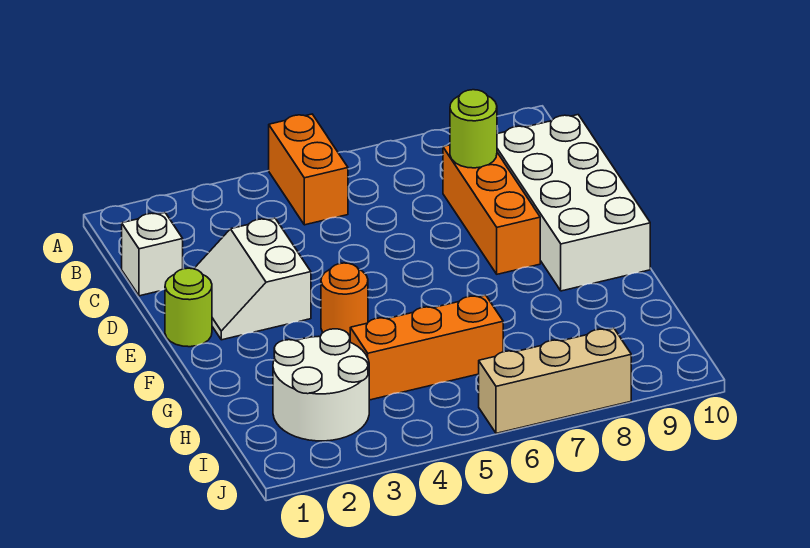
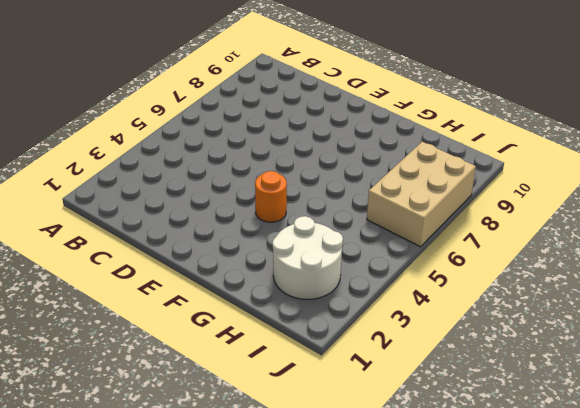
tan 2x3 brick [367,142,476,247] -> tan 1x3 brick [479,328,631,433]
none -> orange 1x2 brick [269,114,348,225]
none -> white 1x1 brick [122,213,183,296]

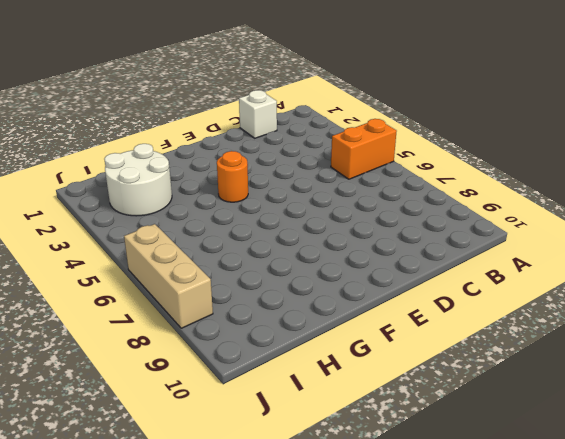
none -> orange 1x3 brick [443,145,540,274]
none -> white 2x4 brick [497,115,650,291]

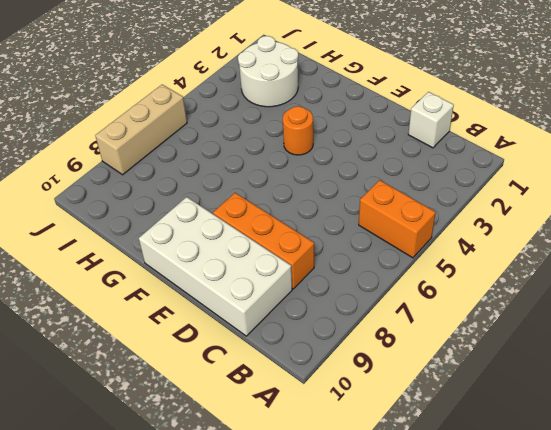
none -> white 2x2 slope [194,218,311,340]
none -> lime 1x1 round brick [165,268,212,347]

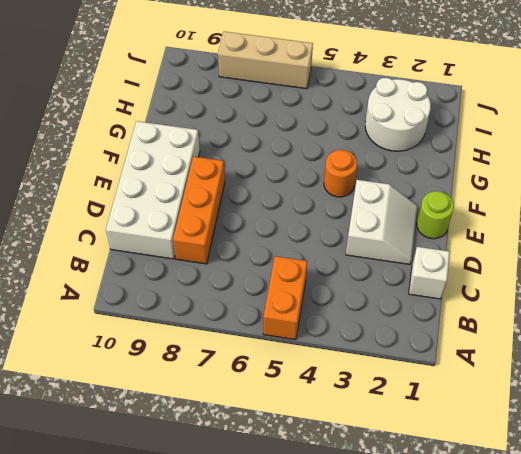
none -> orange 1x3 brick [350,295,503,400]
none -> lime 1x1 round brick [450,90,497,168]

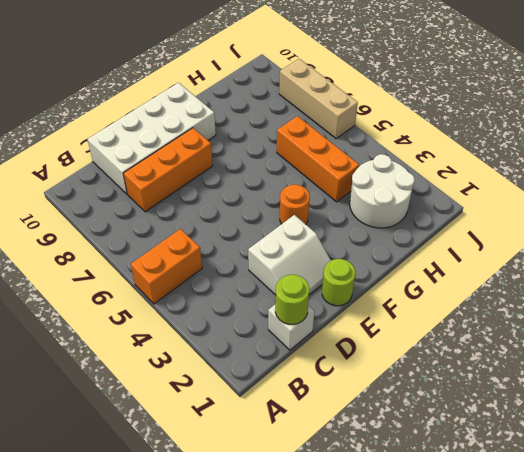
lime 1x1 round brick [275,275,309,325] -> lime 1x1 round brick moved to [450,90,497,168]

